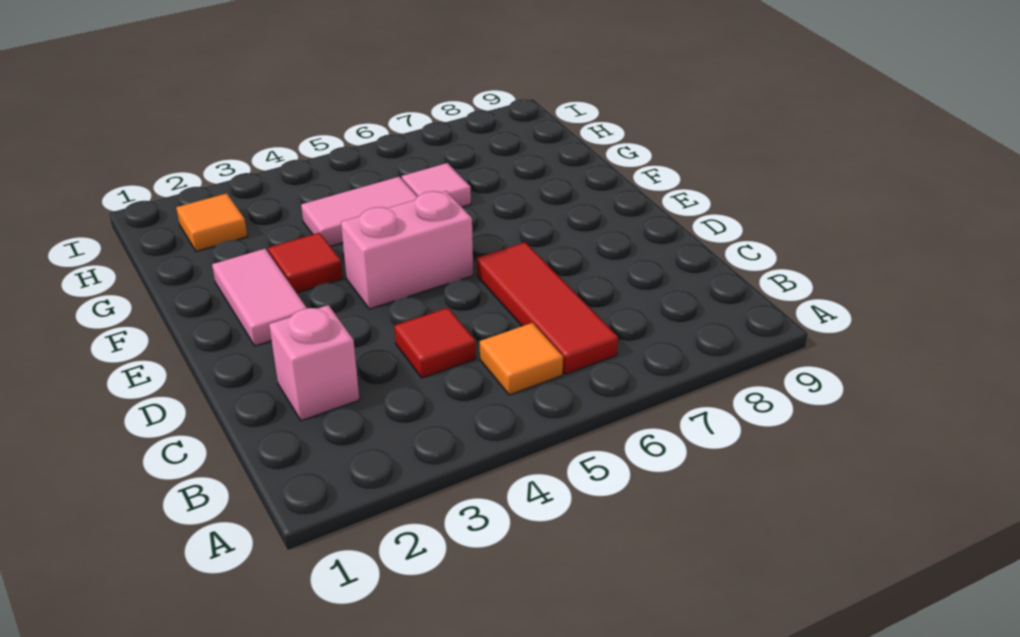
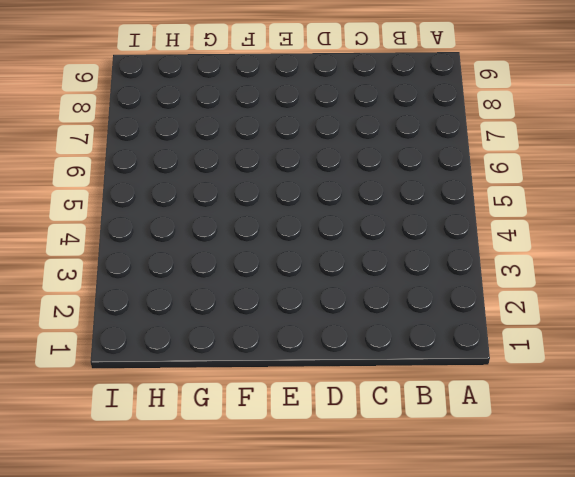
none -> orange 1x1 tile [480,323,563,395]
none -> red 1x3 tile [477,242,618,374]

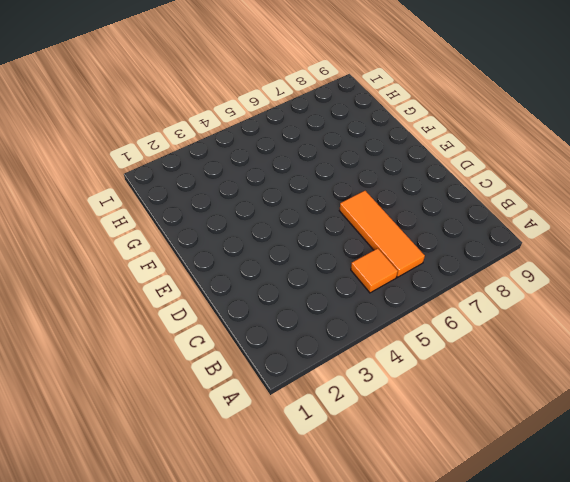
orange 1x3 tile [339,191,425,277] -> red 1x3 tile [477,242,618,374]
none -> pink 1x1 brick [269,305,359,421]
none -> red 1x1 tile [395,308,476,378]

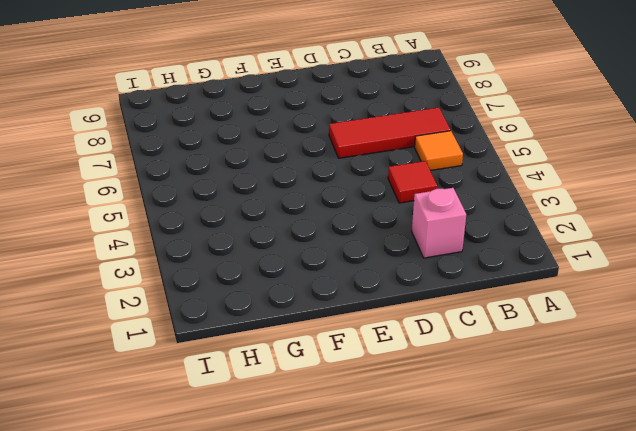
none -> pink 1x2 tile [212,249,307,346]
none -> pink 1x2 brick [341,191,473,309]

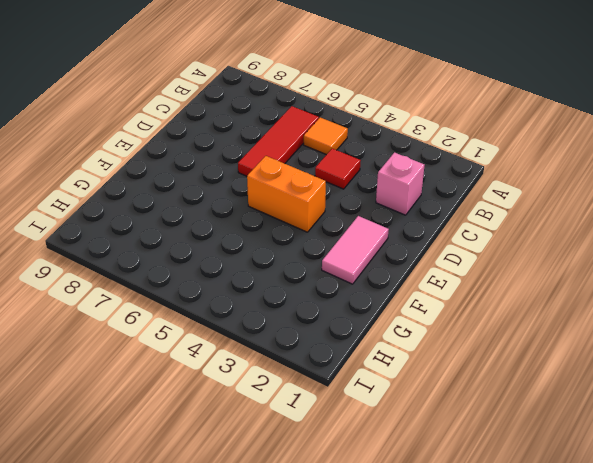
orange 1x2 brick [247,156,326,232] -> pink 1x2 brick [341,191,473,309]
none -> red 1x1 tile [268,233,343,293]
none -> pink 1x2 tile [301,177,418,246]

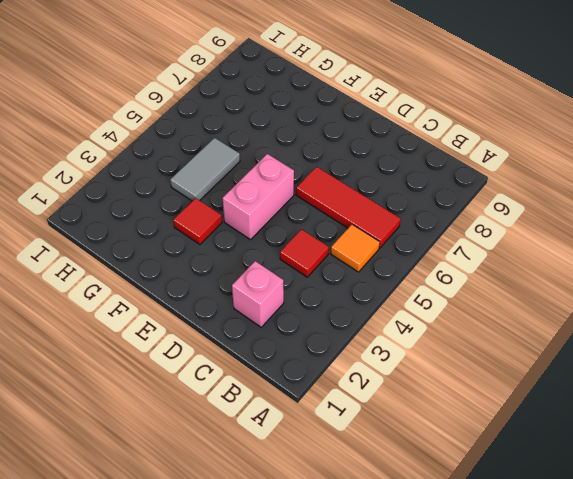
grey 1x2 tile [170,138,240,201] -> pink 1x2 tile [301,177,418,246]
none -> pink 1x2 tile [212,249,307,346]
none -> pink 1x1 tile [402,163,471,207]

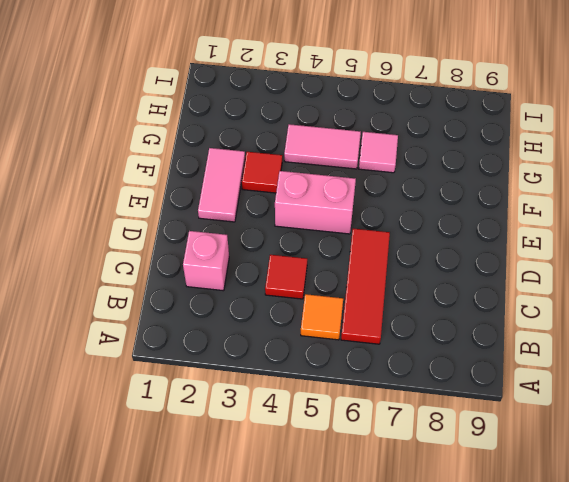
none -> orange 1x1 tile [176,193,247,251]

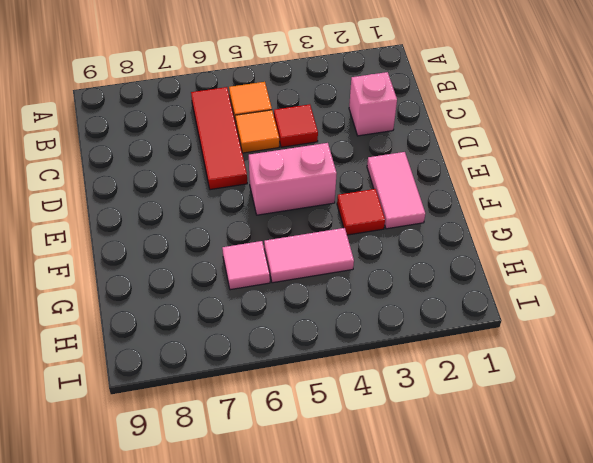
orange 1x1 tile [236,110,279,153] -> orange 1x1 tile moved to [176,193,247,251]

